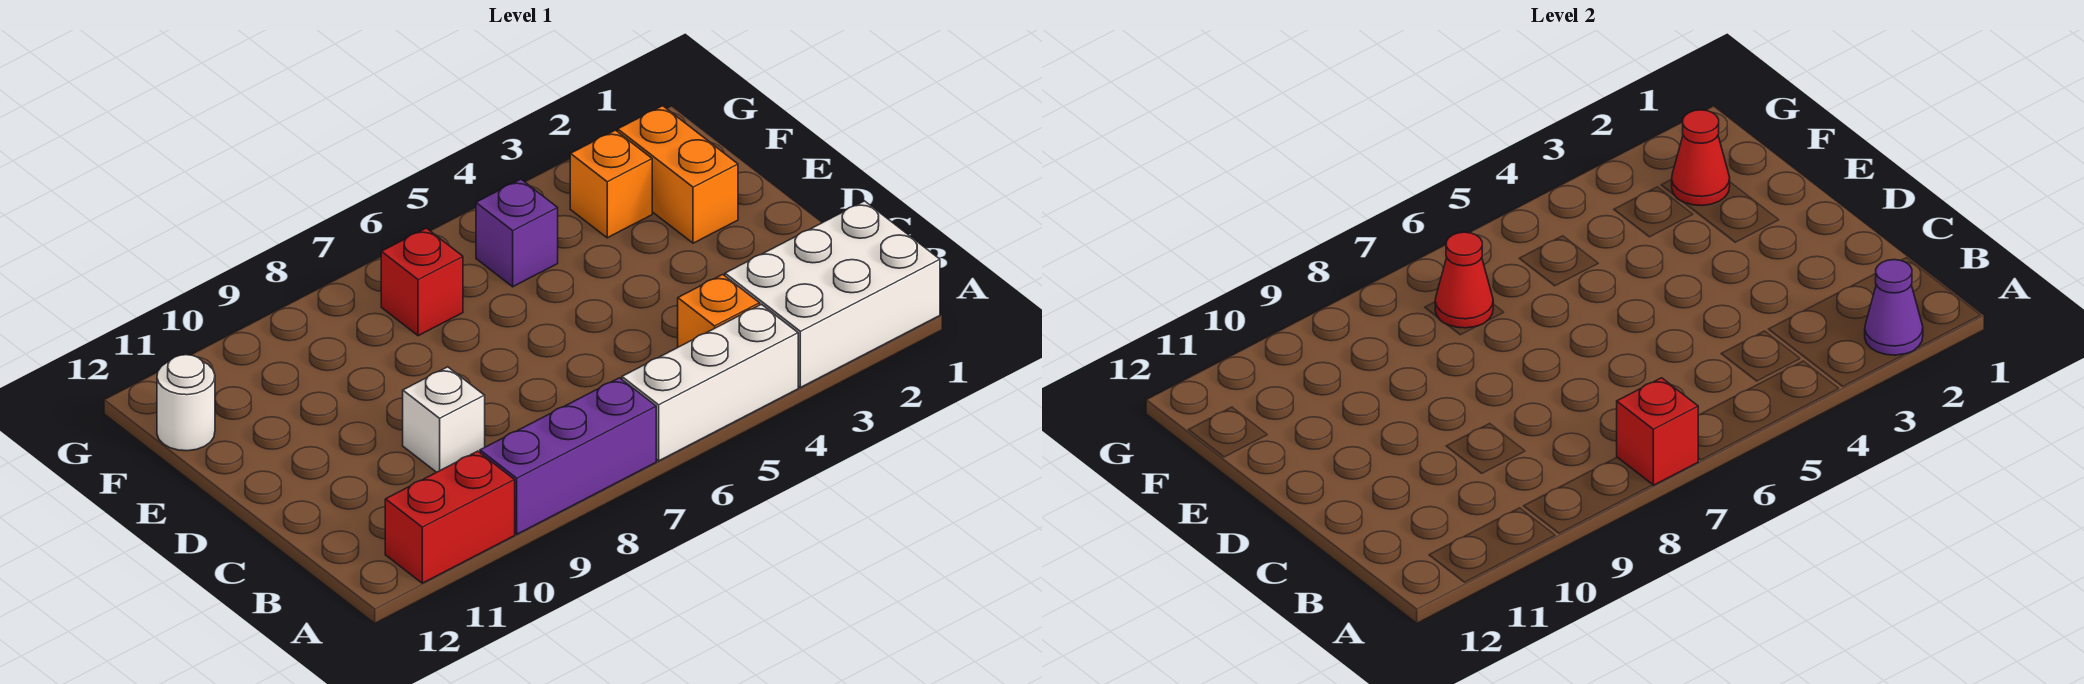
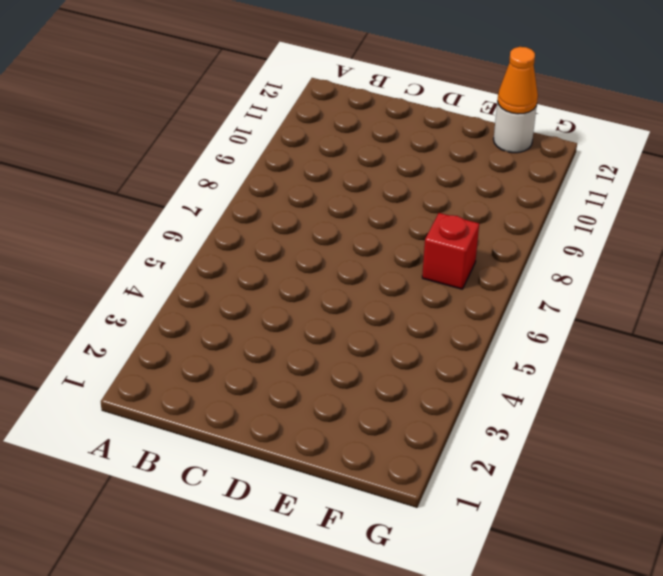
orange 1x1 cone [497,47,538,114] -> none
none -> white 2x3 brick [725,201,940,388]
none -> white 1x3 brick [622,304,798,461]
none -> purple 1x3 brick [480,378,656,534]

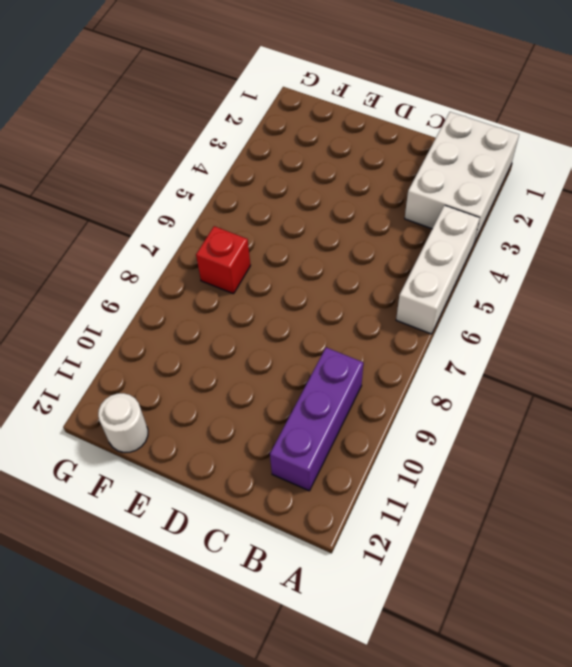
purple 1x3 brick [270,347,363,491] -> purple 1x3 brick moved to [480,378,656,534]
none -> red 1x2 brick [385,451,515,583]
none -> orange 1x1 brick [678,274,760,347]
none -> white 1x1 brick [403,367,485,472]

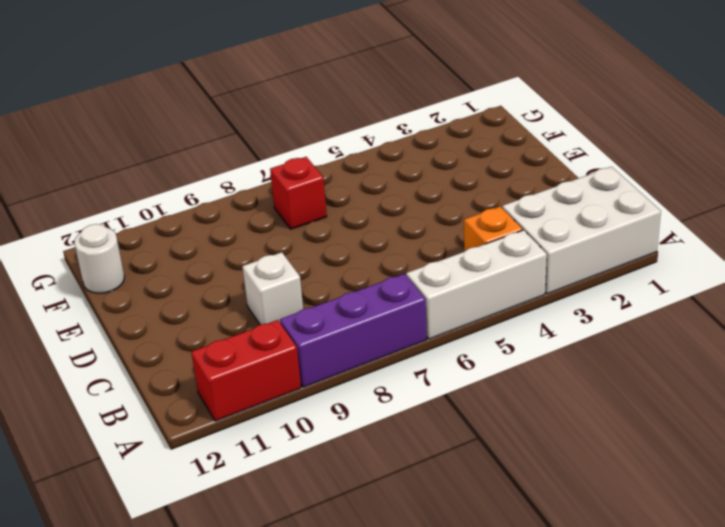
none -> orange 1x2 brick [618,106,738,243]
none -> orange 1x1 brick [570,130,652,238]
none -> purple 1x1 brick [476,179,558,287]

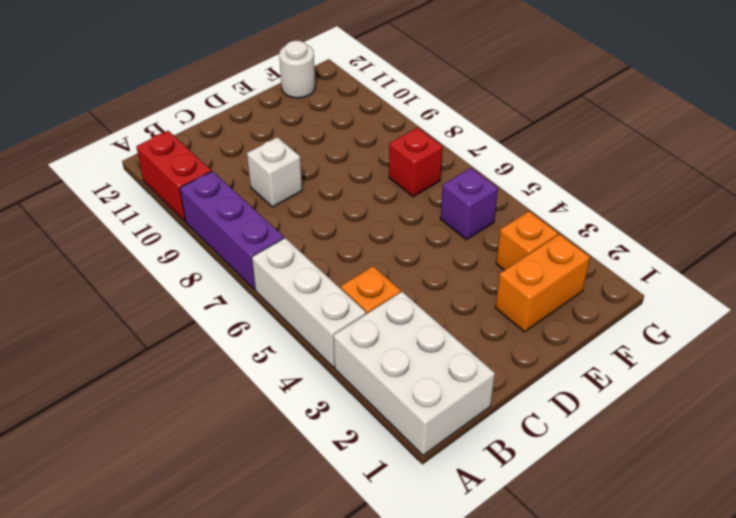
none -> purple 1x1 cone [1865,260,1923,355]
none -> red 1x1 brick [1617,378,1698,485]
none -> red 1x1 cone [1672,110,1730,206]

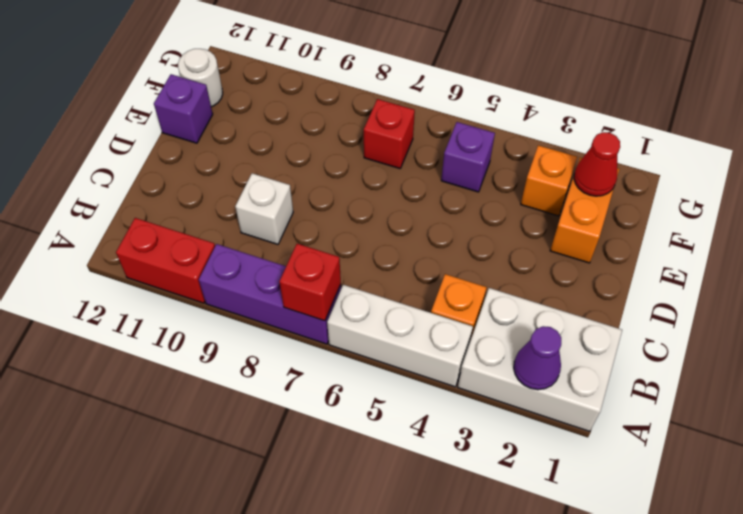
purple 1x1 brick [154,74,213,143] -> none
none -> red 1x1 cone [1435,232,1493,328]

